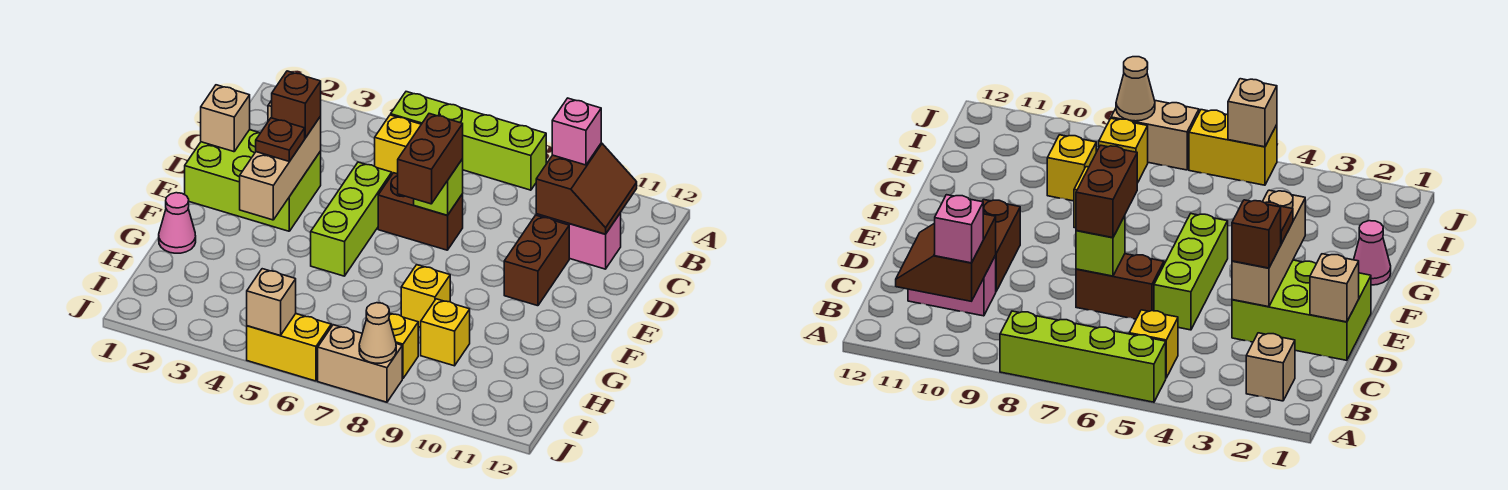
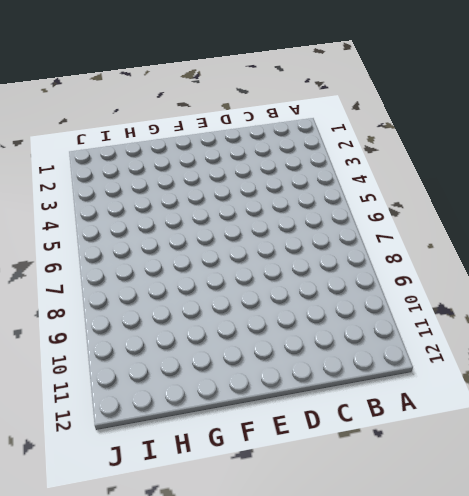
none -> lime 1x4 brick [391,92,546,190]
none -> tan 1x1 brick [1246,333,1295,401]
none -> yellow 1x1 brick [375,115,421,174]

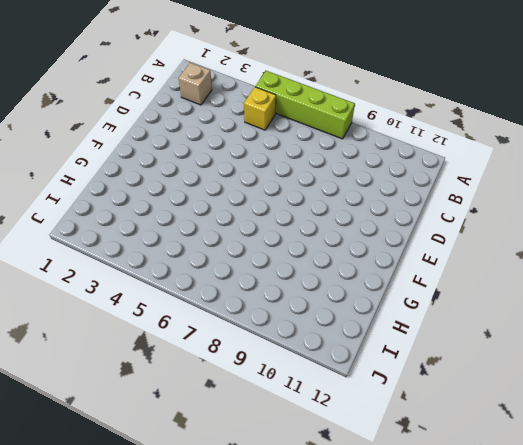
none -> pink 1x2 brick [536,213,621,269]
none -> lime 2x3 brick [185,130,321,231]
none -> lime 1x3 brick [311,162,392,276]

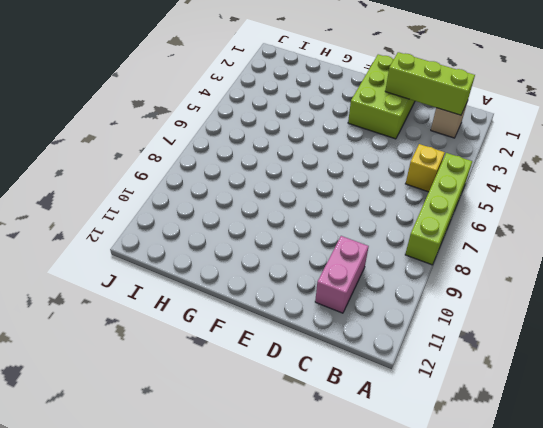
lime 1x3 brick [385,52,475,115] -> lime 1x3 brick moved to [311,162,392,276]
none -> brown 1x2 brick [378,173,463,250]
none -> brown 1x2 brick [504,215,569,306]
none -> pink 1x1 cone [159,193,196,253]

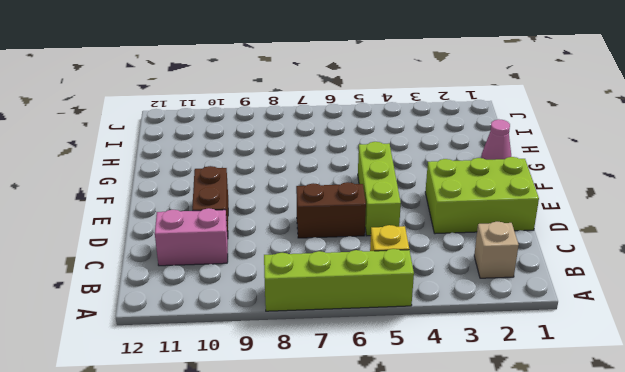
none -> yellow 1x1 brick [401,265,450,327]
none -> yellow 1x1 brick [421,299,470,366]
none -> yellow 1x1 brick [389,313,418,379]

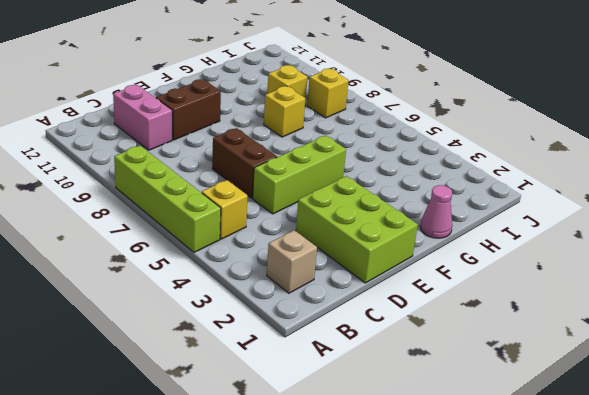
none -> yellow 1x2 brick [247,314,331,381]
none -> tan 1x2 brick [318,325,402,402]
none -> brown 2x2 slope [536,143,637,234]

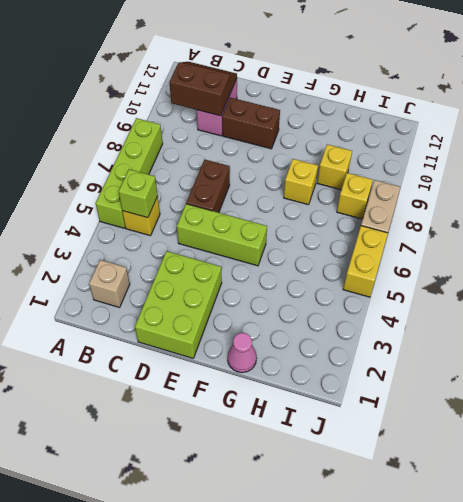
lime 1x1 brick [119,169,158,218] -> lime 1x1 brick moved to [414,159,463,215]
none -> tan 1x1 brick [201,85,250,152]
none -> tan 1x3 brick [240,116,321,220]
none -> tan 1x1 brick [247,269,296,336]

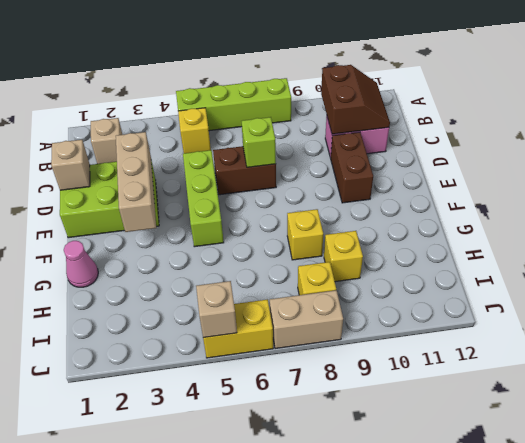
none -> tan 1x1 cone [359,303,396,363]
none -> pink 1x1 brick [552,98,601,165]
none -> brown 1x1 brick [272,71,321,138]

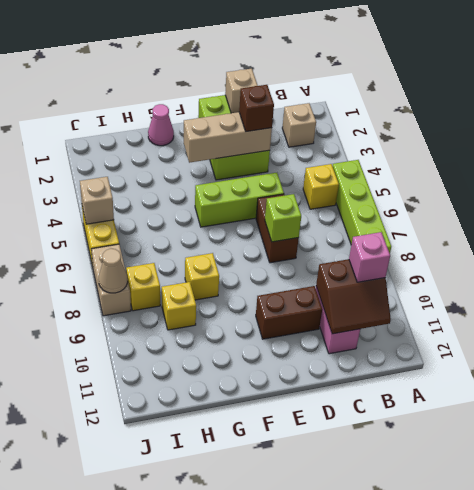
none -> brown 1x2 brick [398,114,463,204]
none -> brown 1x1 plate [256,118,305,161]

